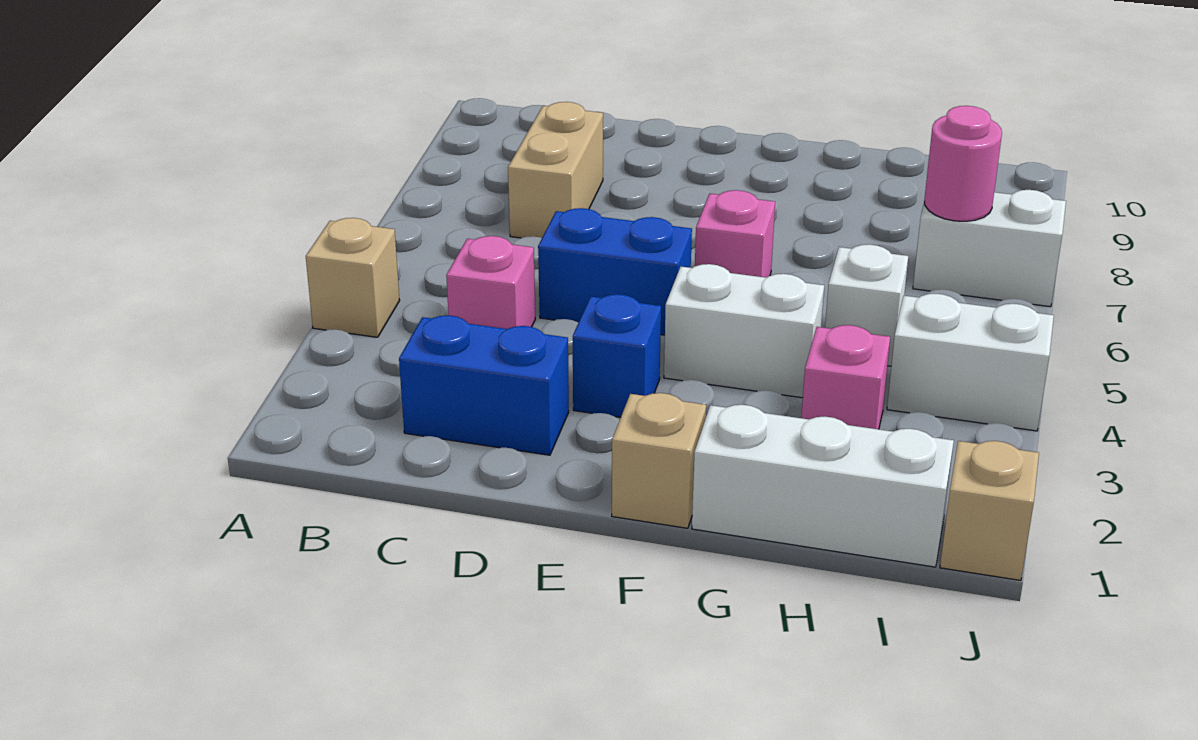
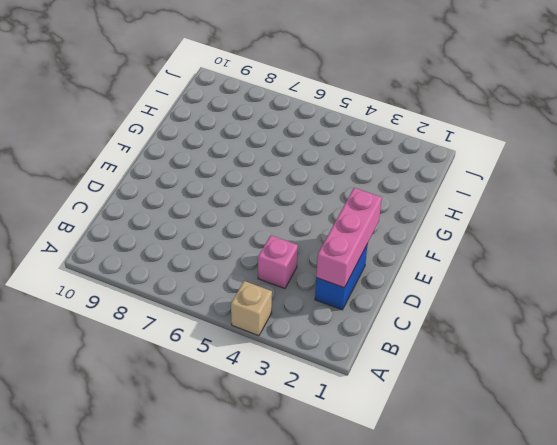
pink 1x3 brick [316,188,382,288] -> none
none -> tan 1x2 brick [508,102,603,238]
none -> blue 1x2 brick [538,208,692,335]
none -> blue 1x1 brick [573,294,661,417]

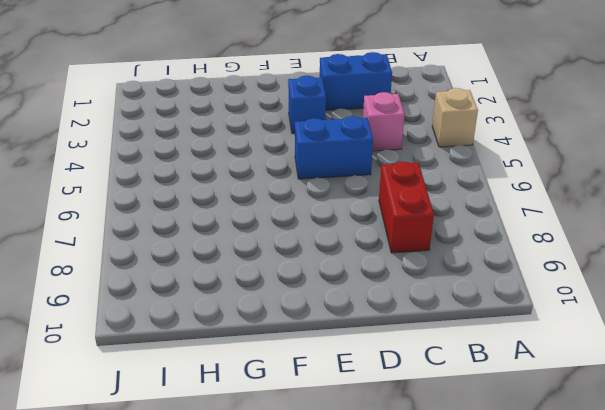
red 1x2 brick [379,162,434,253] -> tan 1x2 brick [508,102,603,238]
none -> tan 1x1 brick [612,393,706,528]
none -> white 1x2 brick [664,264,824,398]
none -> pink 1x1 brick [695,190,775,278]

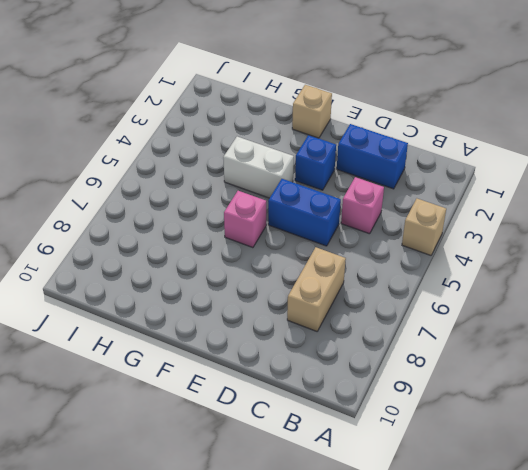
none -> white 1x3 brick [692,404,954,567]
none -> pink 1x1 brick [801,325,890,429]
none -> white 1x1 brick [825,244,908,366]

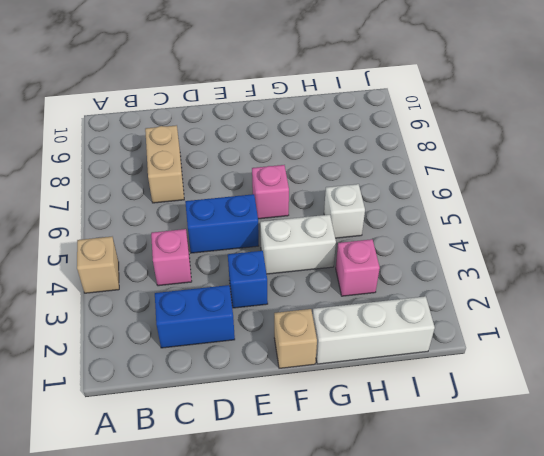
none -> white 1x2 brick [887,294,1054,431]
none -> white 1x2 brick [913,190,1066,307]
none -> tan 1x1 brick [940,441,1039,580]

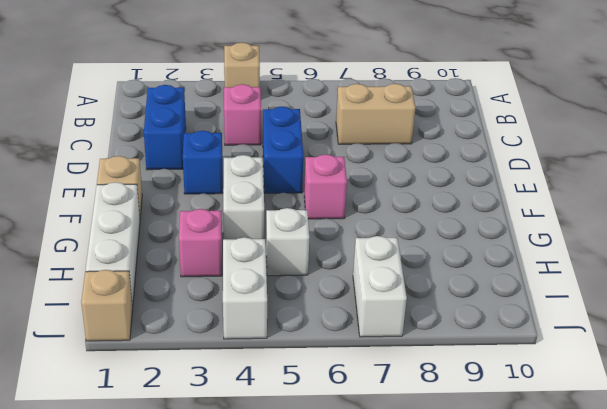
none -> pink 1x1 round brick [924,106,1002,221]

